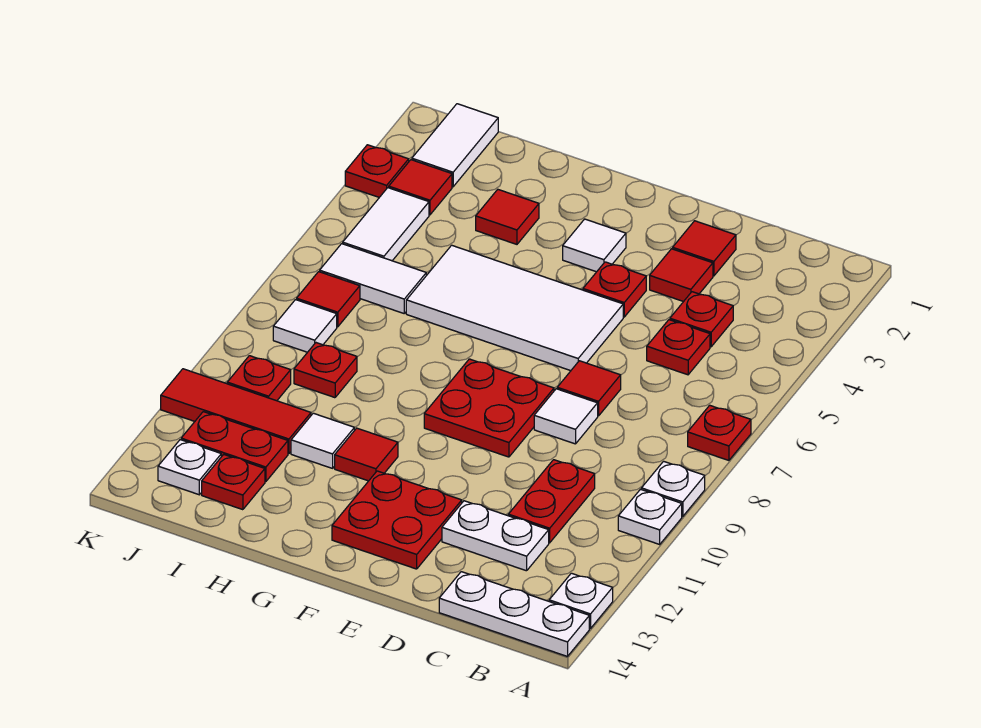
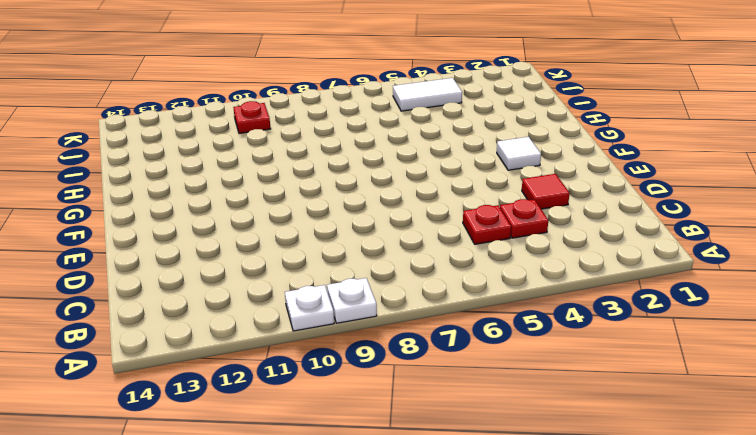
none -> red 1x1 plate [688,405,751,460]
none -> white 1x1 plate [549,573,613,628]
none -> white 1x3 plate [439,572,589,657]
none -> red 1x2 plate [508,460,595,543]

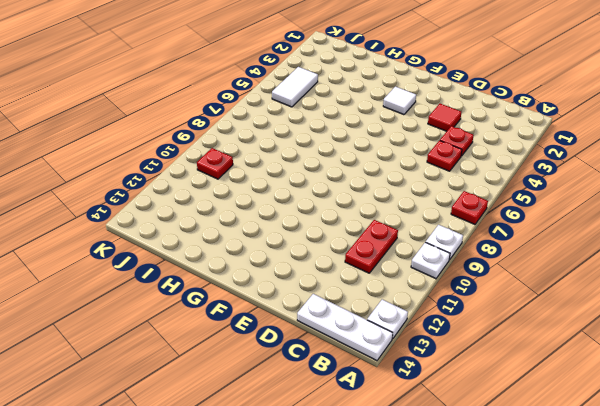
none -> white 1x2 plate [442,501,549,571]
none -> red 1x1 tile [673,221,736,276]
none -> red 1x1 tile [557,361,621,416]
none -> white 1x1 tile [534,389,598,444]

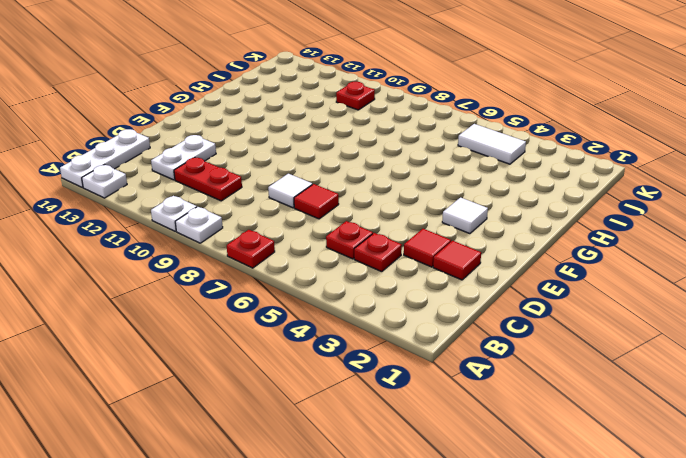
none -> red 1x1 plate [583,262,646,317]
none -> white 2x4 tile [406,245,623,371]
none -> red 2x2 plate [424,359,554,457]
none -> red 2x2 plate [332,471,462,569]

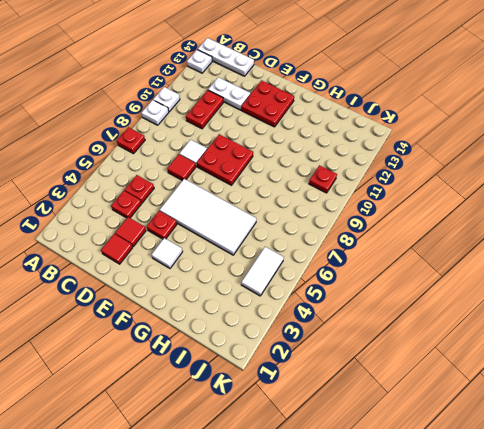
none -> red 1x1 tile [335,428,398,481]
none -> red 1x1 tile [476,190,539,244]
none -> white 1x1 tile [291,413,354,468]
none -> white 1x2 tile [320,244,426,313]

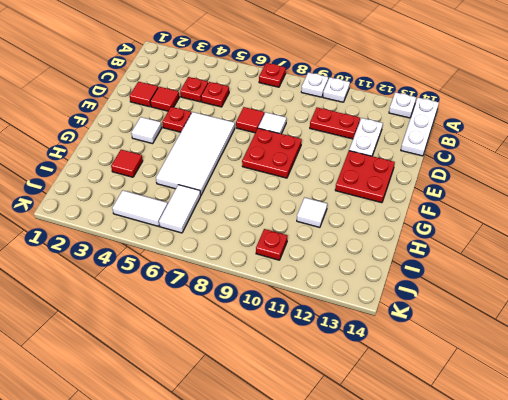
none -> red 1x1 tile [335,428,398,481]
none -> red 1x1 plate [294,343,357,398]
none -> red 1x3 tile [161,369,311,454]
none -> red 1x2 plate [181,412,288,482]

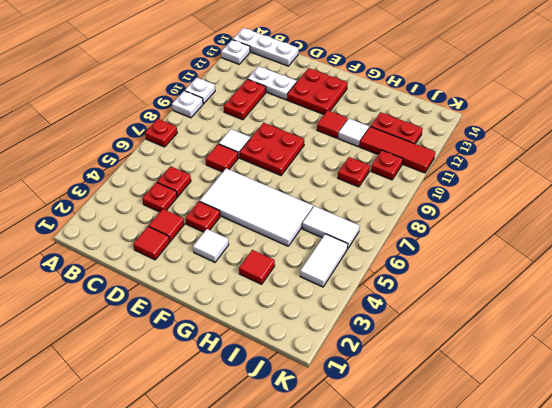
none -> red 1x1 plate [202,454,265,510]
none -> white 1x2 tile [412,104,498,187]
none -> red 1x1 tile [389,160,452,215]
none -> red 1x1 tile [297,272,360,327]

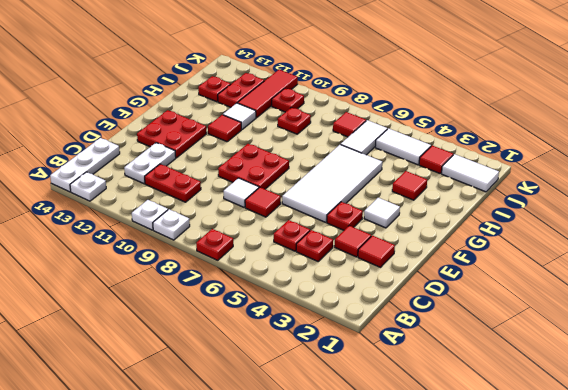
none -> white 1x1 tile [273,300,337,352]
none -> white 1x1 plate [158,440,221,495]
none -> red 1x1 plate [345,145,409,197]

